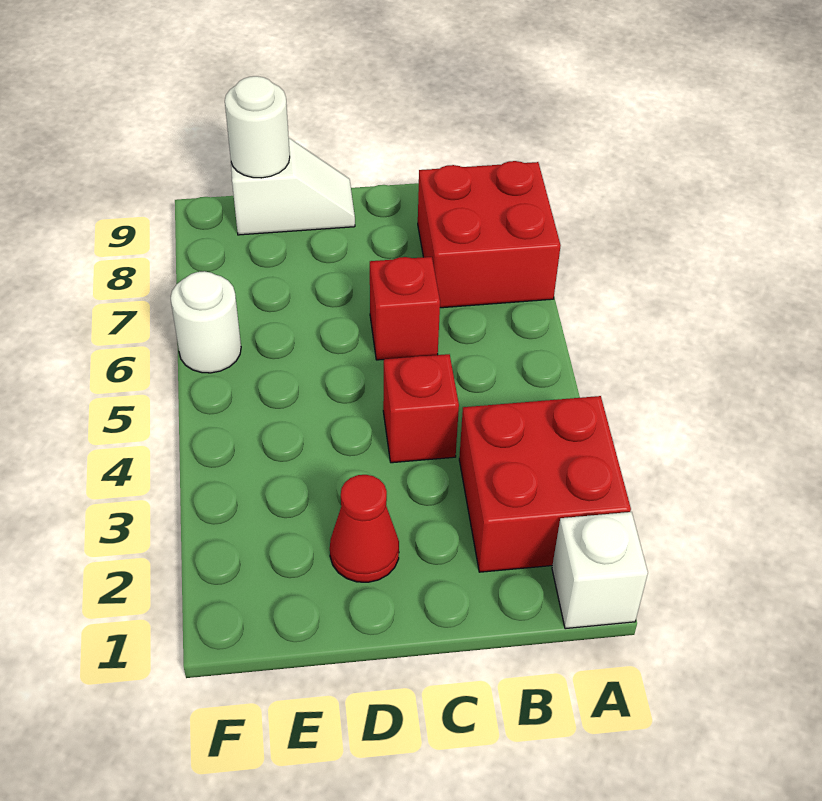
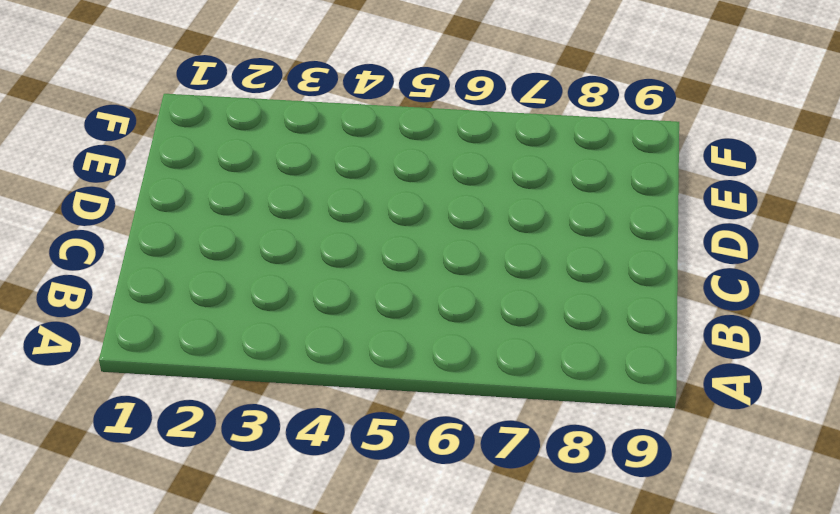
none -> white 1x1 brick [552,512,648,629]
none -> red 2x2 brick [459,396,631,572]

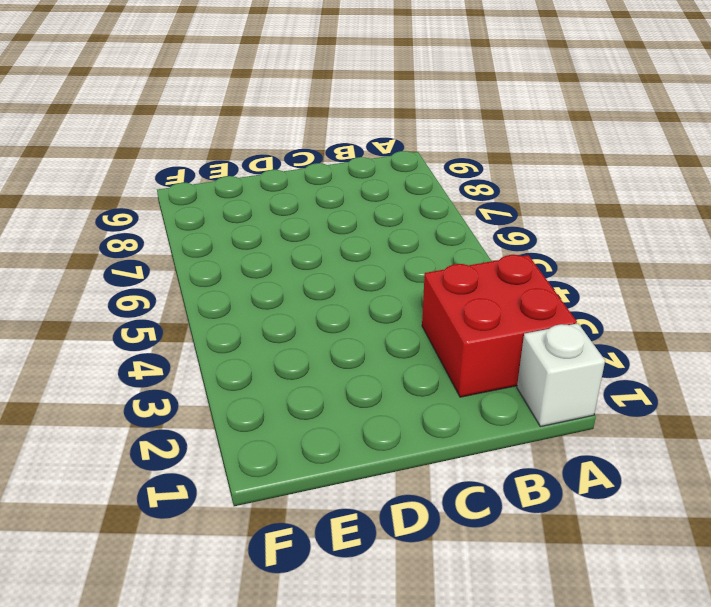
none -> red 2x2 brick [418,161,561,308]
none -> red 1x1 brick [383,354,459,463]

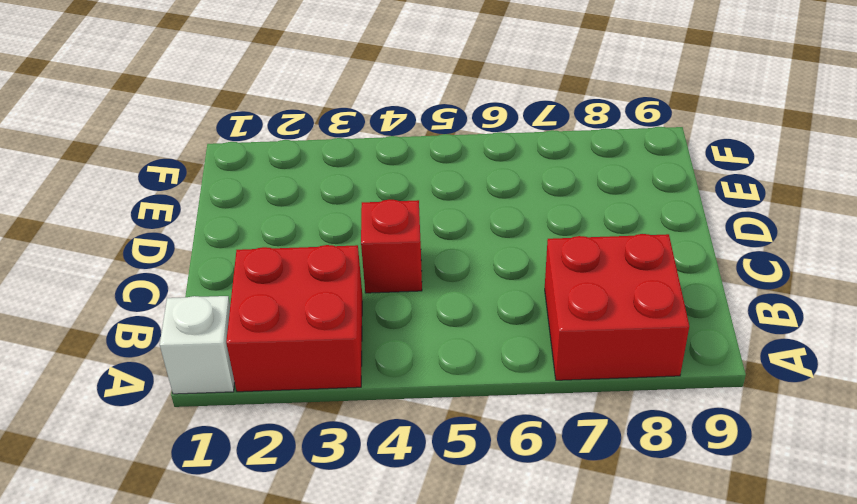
none -> red 1x1 brick [370,257,440,360]
none -> red 1x1 cone [330,475,399,582]

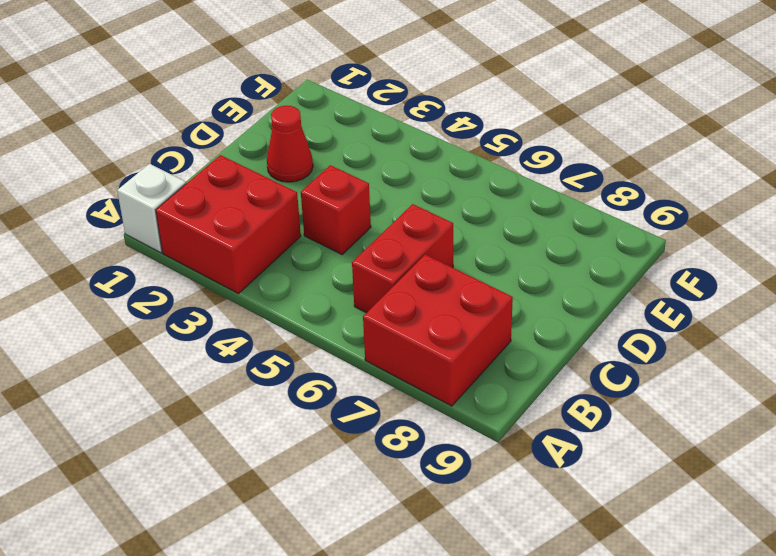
red 1x2 brick [352,204,453,313] -> red 1x1 brick [370,257,440,360]
none -> white 1x2 slope [231,138,355,235]
none -> white 1x1 round brick [171,271,241,373]

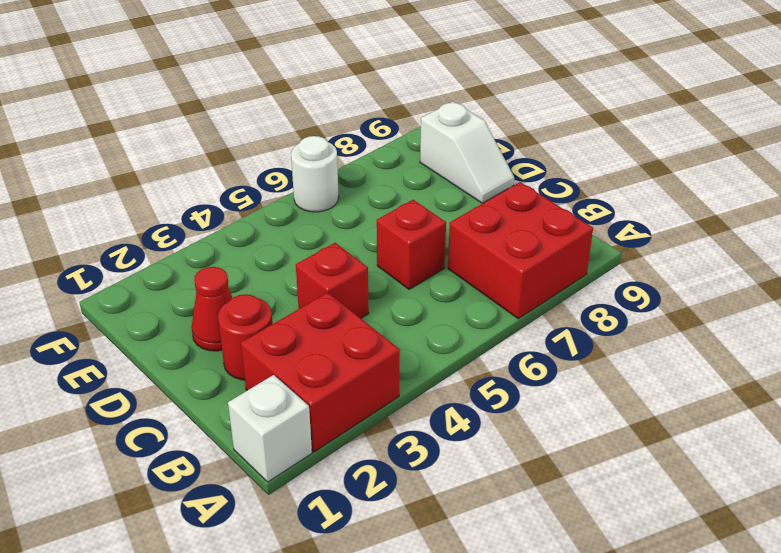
red 1x1 round brick [218,294,273,380] -> none
none -> white 1x1 round brick [225,76,290,178]

